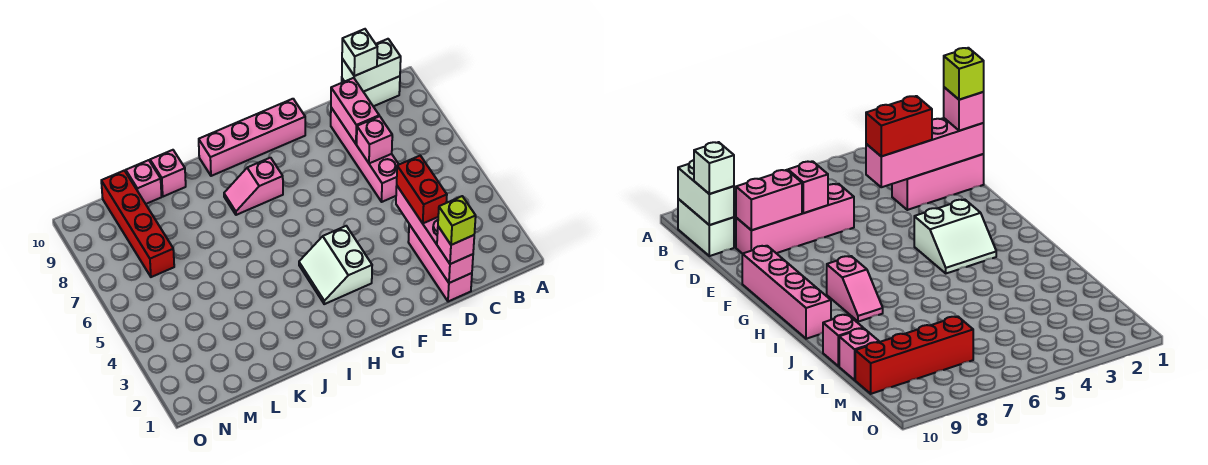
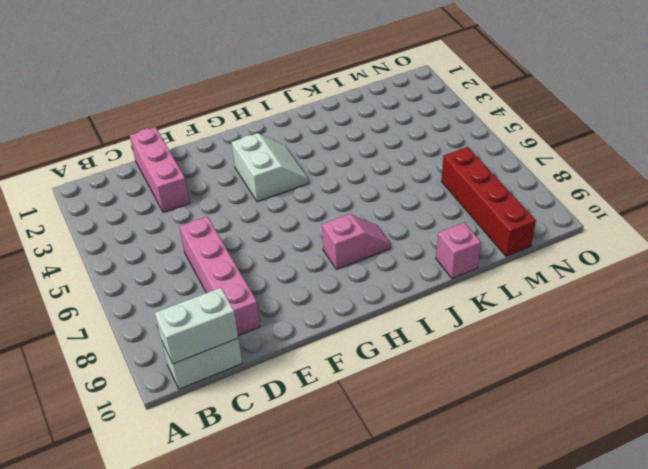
none -> pink 1x4 brick [199,99,305,176]
none -> pink 1x1 brick [126,160,162,204]
none -> pink 1x4 brick [396,186,473,283]

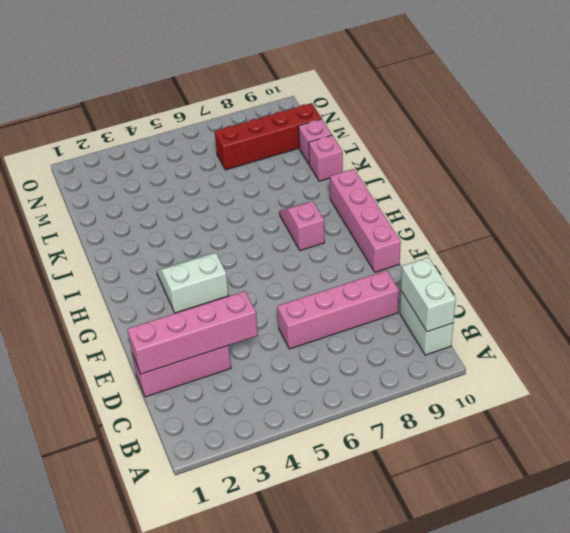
none -> pink 1x1 brick [357,116,392,163]
none -> pink 1x2 brick [331,78,379,144]
none -> white 1x1 brick [342,29,377,76]

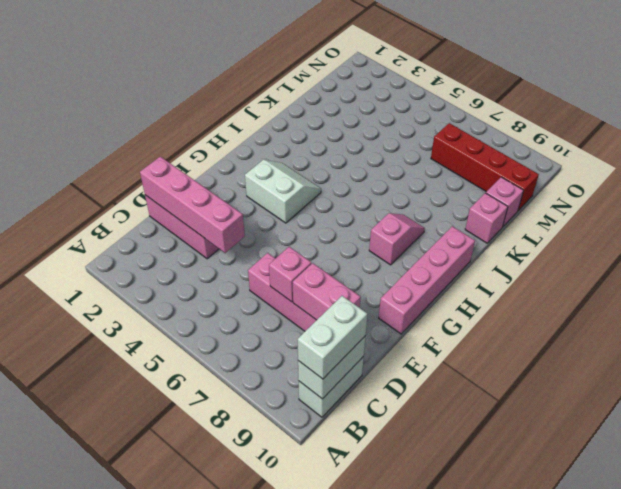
white 1x2 brick [298,296,367,379] -> white 1x1 brick [342,29,377,76]
none -> pink 1x1 brick [437,227,474,264]
none -> red 1x2 brick [397,156,447,223]
none -> lime 1x1 brick [438,196,476,245]

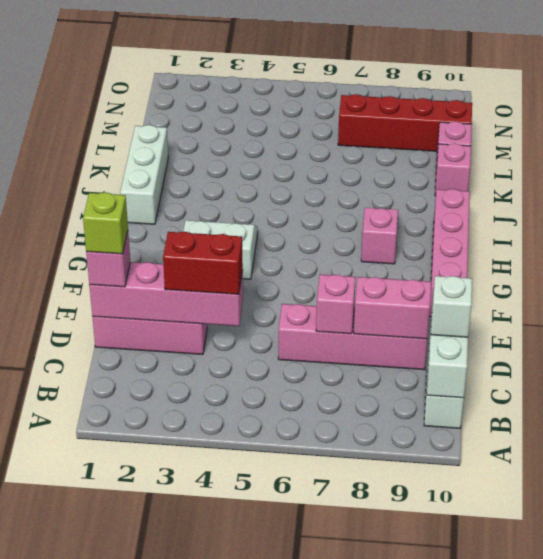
white 1x3 brick [120,125,168,224] -> none

